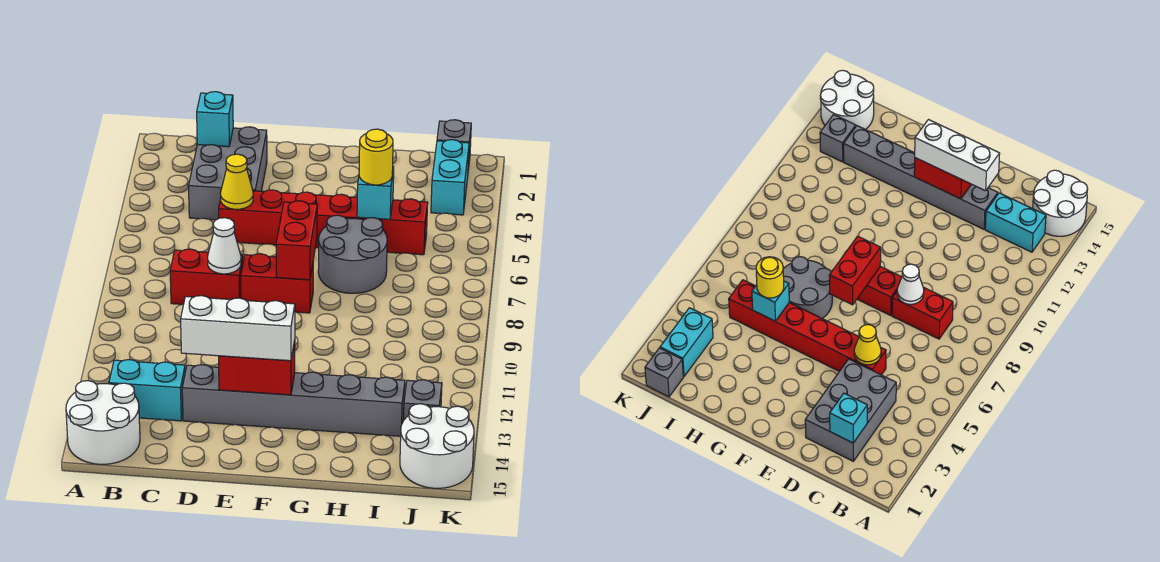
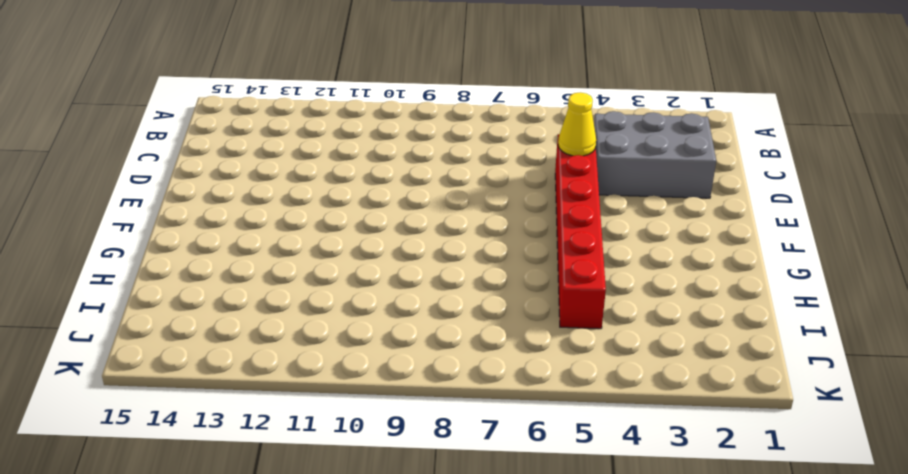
none -> white 2x2 round brick [66,381,140,464]
none -> cyan 1x2 brick [109,360,185,421]
none -> red 1x2 brick [170,249,243,304]

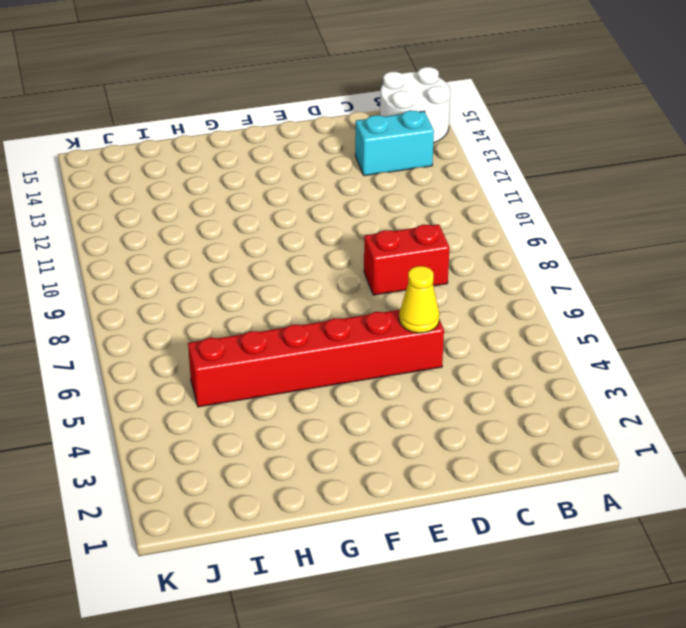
none -> grey 2x3 brick [189,127,267,220]
none -> grey 1x6 brick [182,365,405,436]
none -> red 1x2 brick [241,254,313,313]

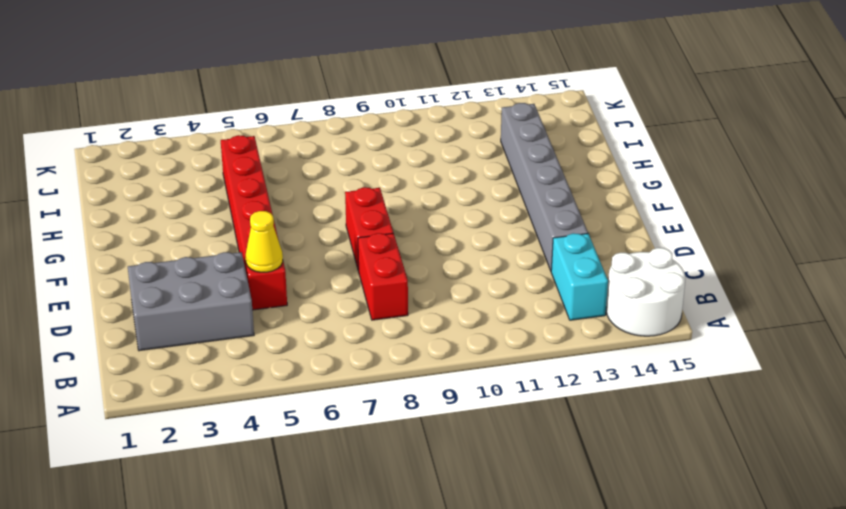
none -> grey 2x2 round brick [318,215,387,293]
none -> grey 1x1 brick [437,120,471,170]
none -> cyan 1x2 brick [431,140,469,215]

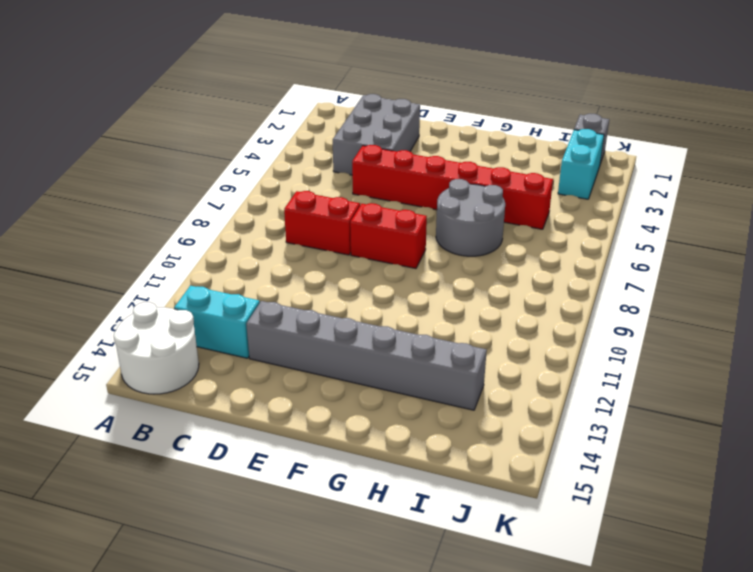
none -> grey 1x1 brick [404,380,442,420]
none -> white 2x2 round brick [400,404,474,488]
none -> cyan 1x1 brick [197,92,233,147]

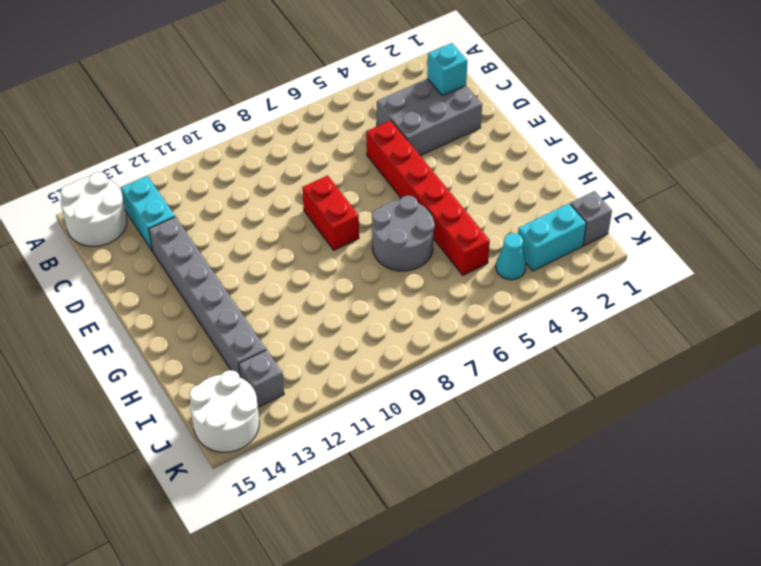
cyan 1x1 cone [496,233,526,280] -> none
none -> red 1x2 brick [170,249,243,304]
none -> yellow 1x1 cone [220,154,253,209]
none -> white 1x1 cone [208,218,241,274]

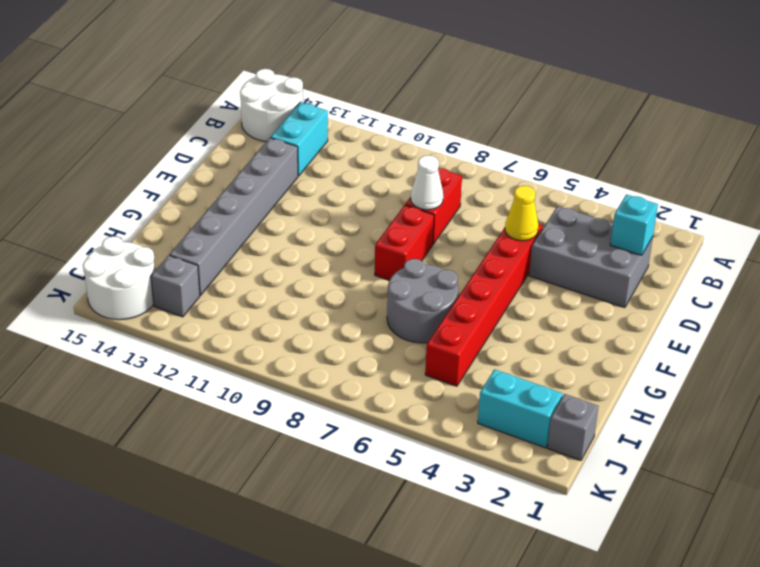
none -> red 1x2 brick [219,340,295,395]
none -> red 1x2 brick [276,201,317,280]
none -> cyan 1x1 brick [357,167,394,219]

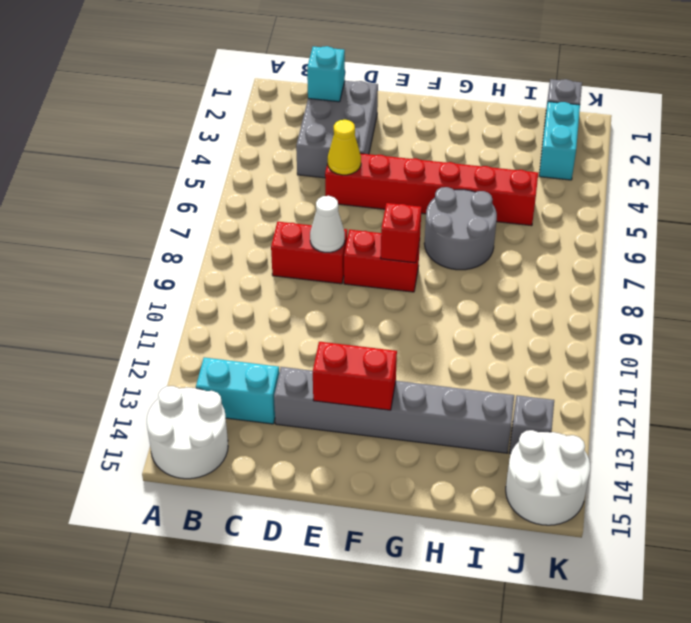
red 1x1 brick [381,203,422,263] -> red 1x2 brick [276,201,317,280]
none -> cyan 1x1 brick [357,167,394,219]
none -> white 1x3 brick [181,296,295,361]
none -> yellow 1x1 round brick [359,129,393,185]

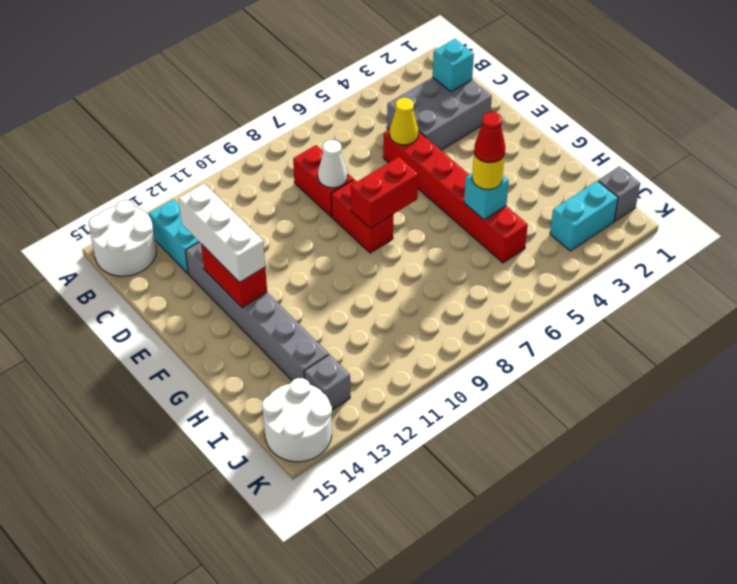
red 1x1 cone [474,112,505,163] -> none
none -> grey 2x2 round brick [318,215,387,293]

